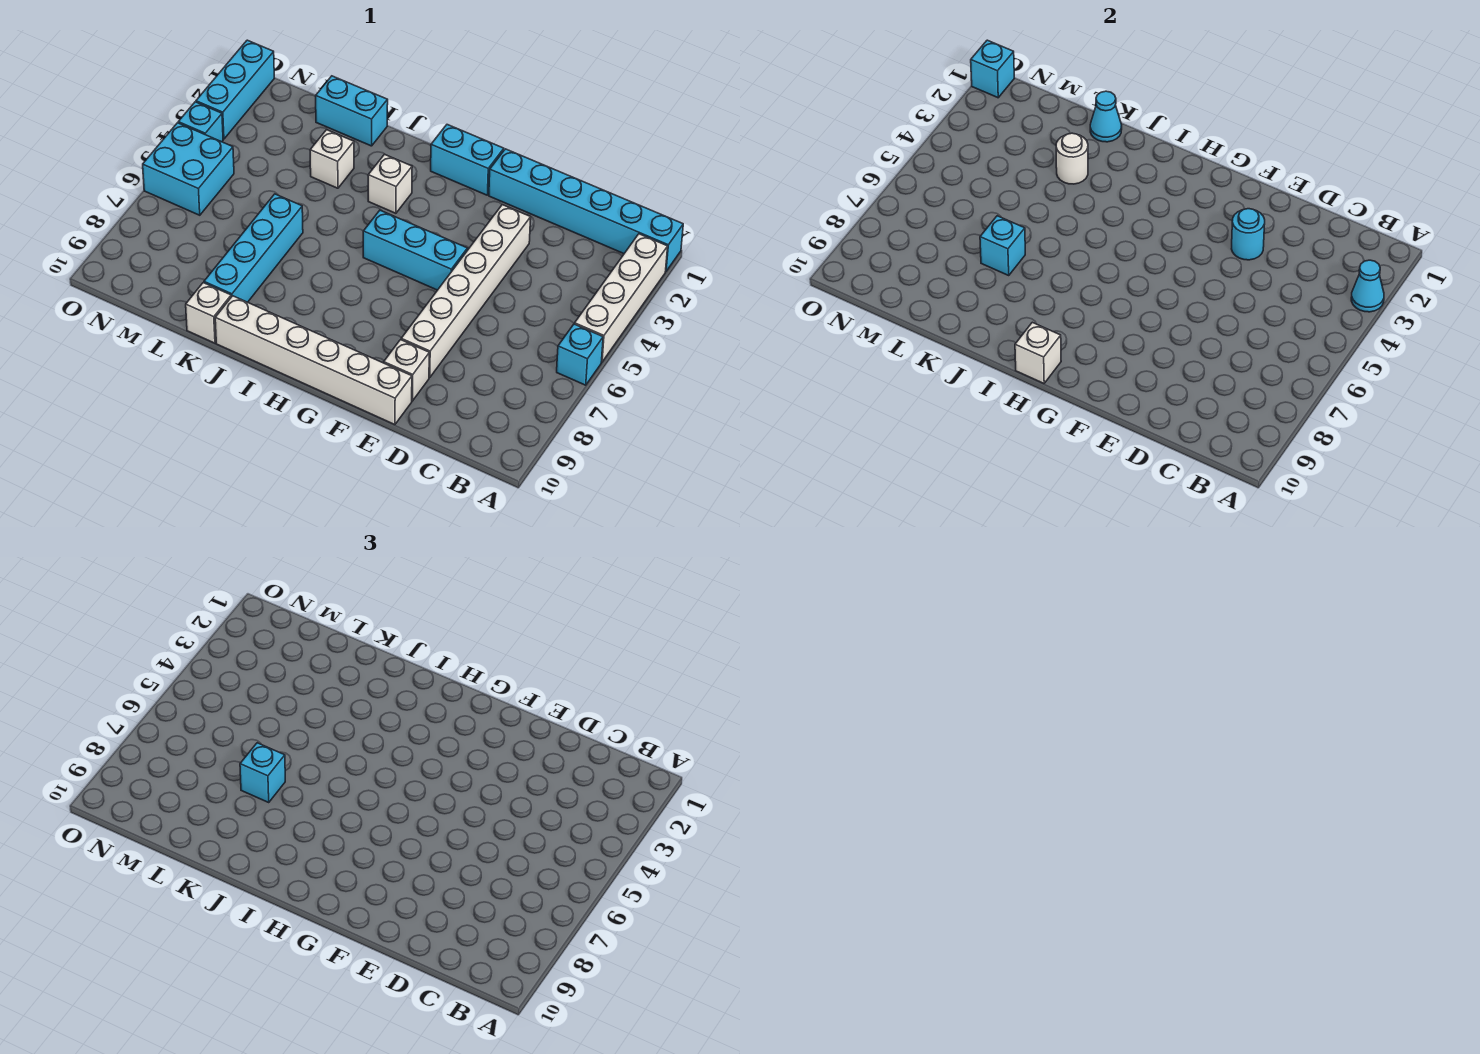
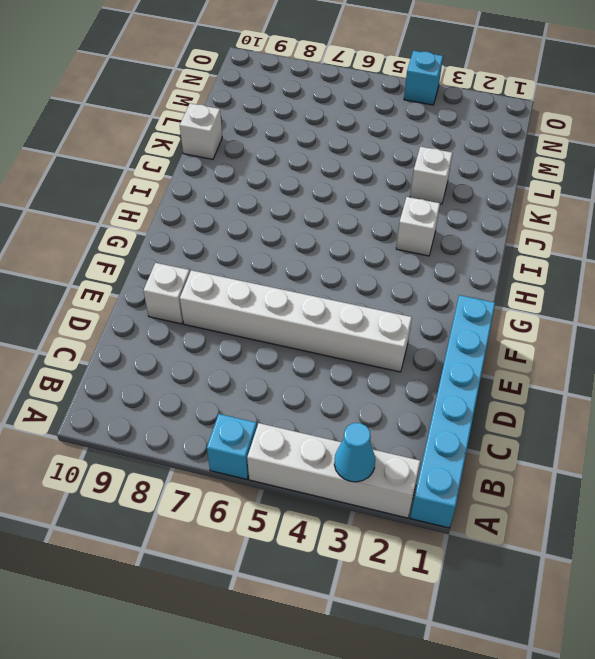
none -> white 1x6 brick [215,296,412,425]
none -> cyan 1x3 brick [363,210,467,290]
none -> cyan 1x2 brick [431,125,504,195]

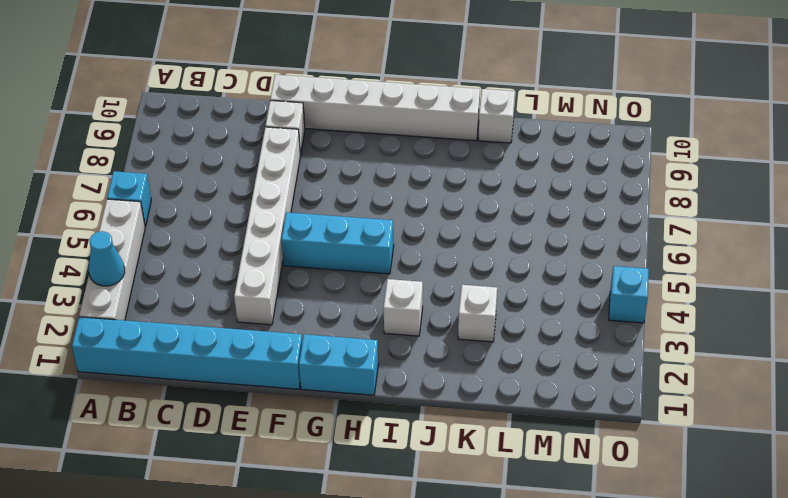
none -> cyan 1x2 brick [316,76,388,146]
none -> cyan 1x4 brick [204,194,303,302]
none -> cyan 2x2 brick [143,123,234,215]

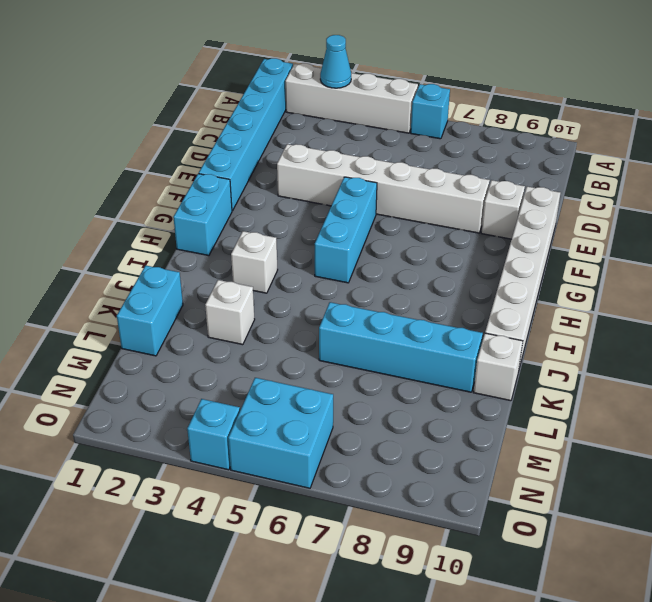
none -> cyan 1x3 brick [196,40,274,139]
none -> cyan 1x1 round brick [1232,209,1265,260]
none -> white 1x1 brick [1015,322,1061,383]

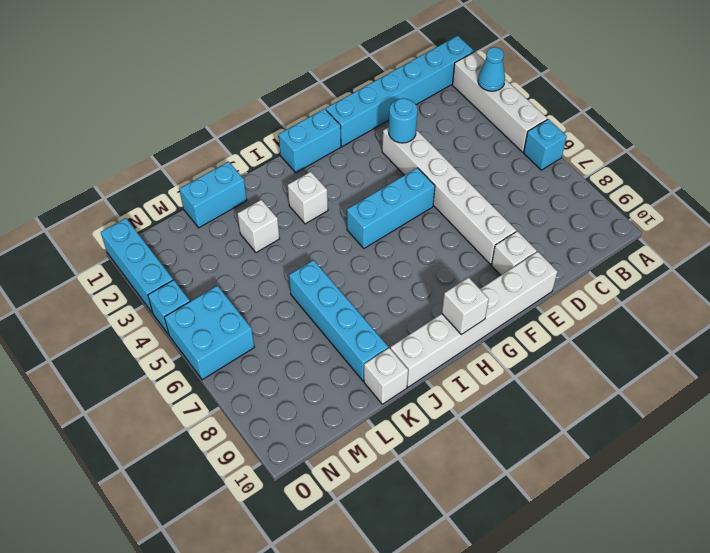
none -> cyan 1x1 cone [1090,91,1122,142]
none -> white 1x1 round brick [1056,133,1088,184]
none -> cyan 1x1 brick [980,216,1025,275]

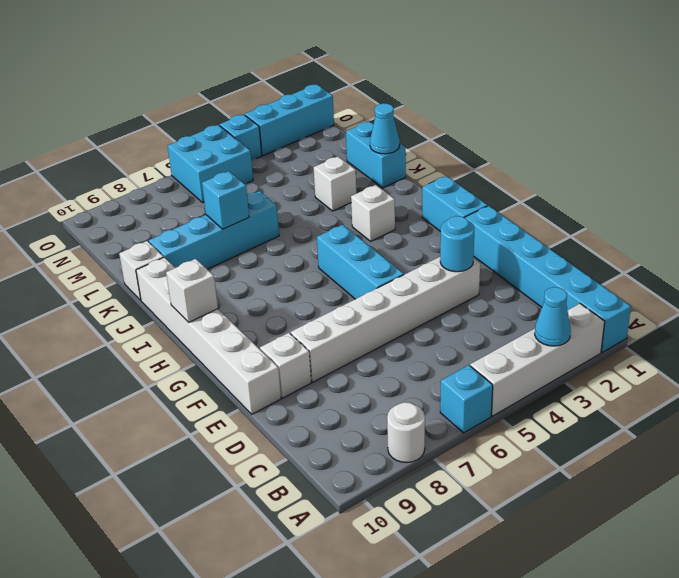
white 1x1 round brick [387,402,425,463] -> white 1x1 round brick moved to [1056,133,1088,184]
none -> cyan 1x1 brick [971,40,1014,98]
none -> cyan 1x1 brick [240,743,285,802]

